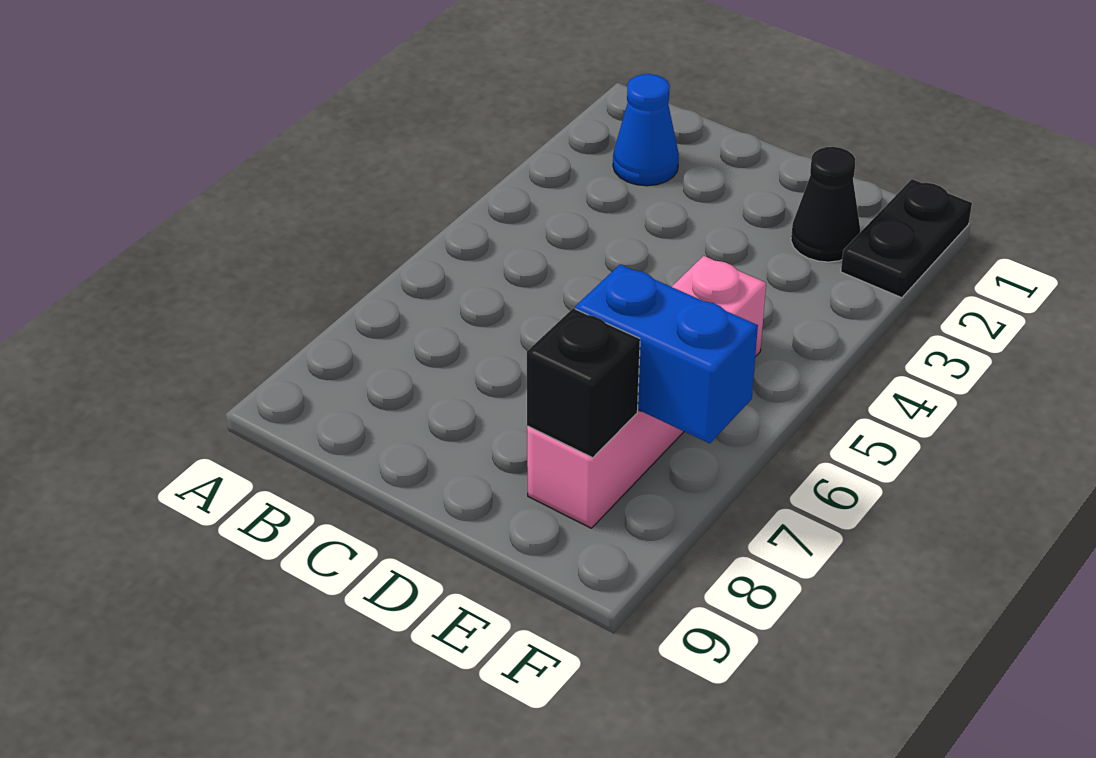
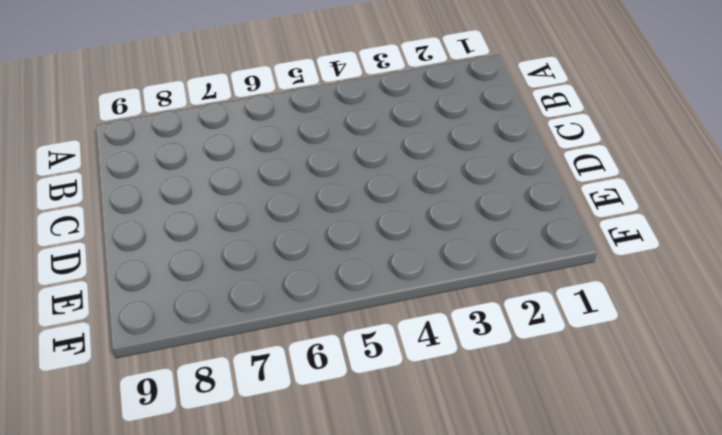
none -> blue 1x1 cone [613,74,679,186]
none -> black 1x1 cone [791,147,860,262]

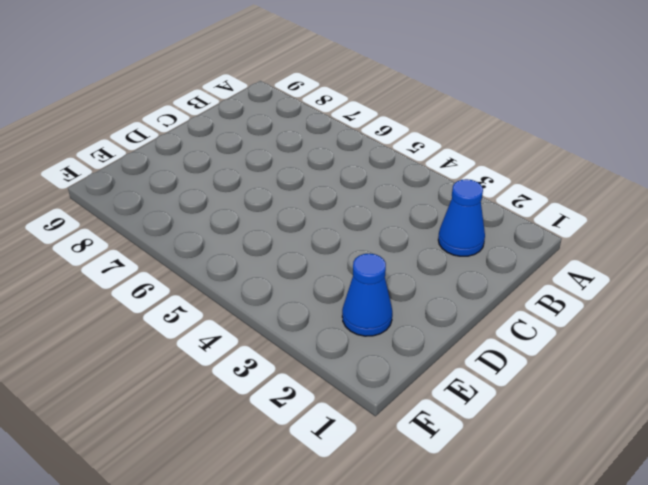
blue 1x1 cone [342,253,392,336] -> black 1x1 cone [791,147,860,262]
none -> pink 1x4 brick [527,256,766,528]
none -> black 1x2 plate [841,179,972,298]

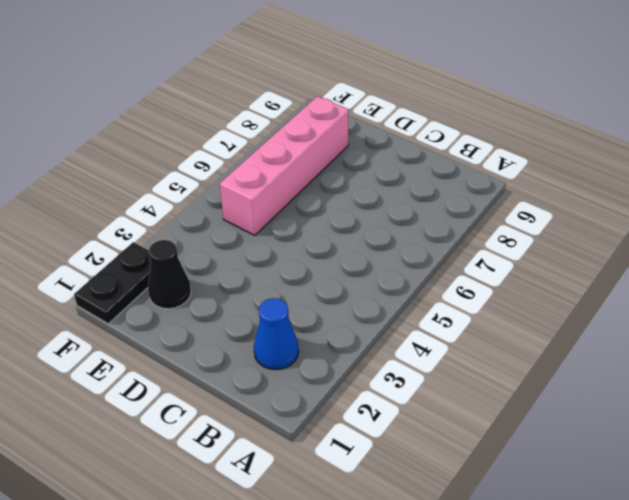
none -> blue 1x2 brick [575,264,758,443]
none -> black 1x1 brick [527,308,640,458]

